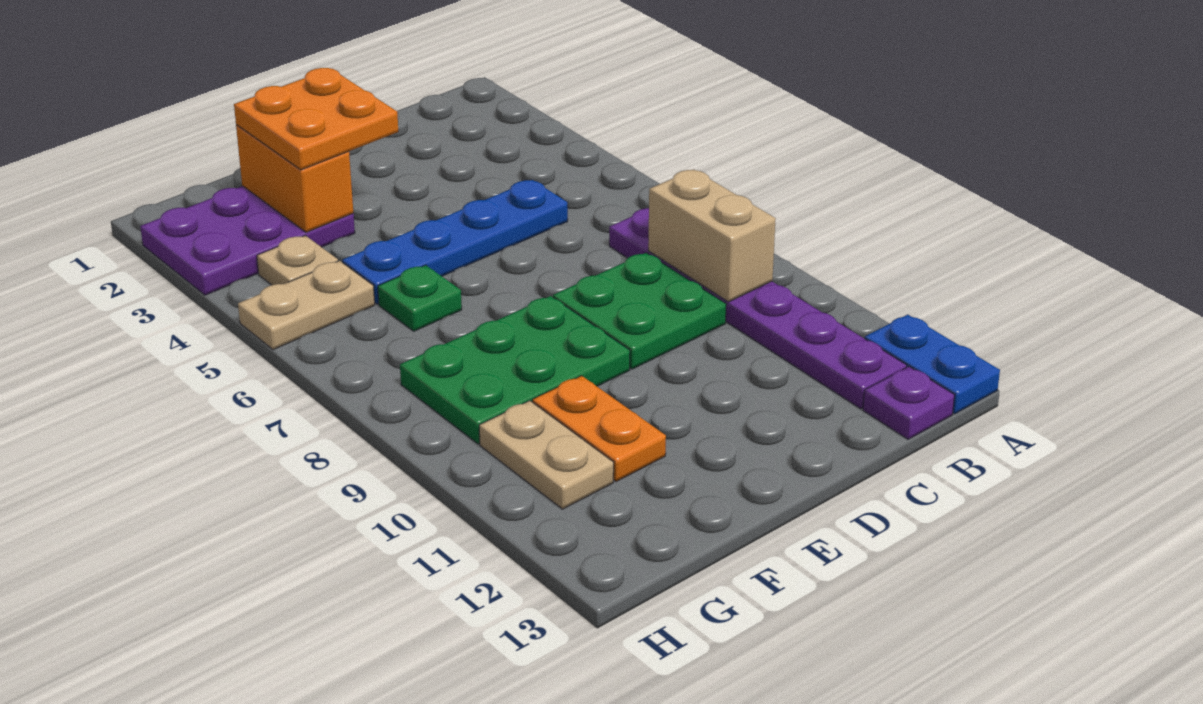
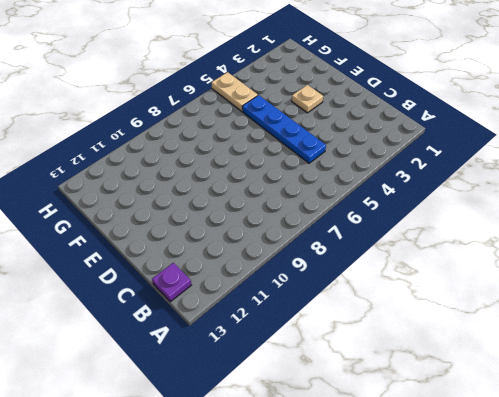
tan 1x1 plate [292,85,323,113] -> tan 1x1 plate moved to [257,235,338,285]
none -> blue 1x2 plate [865,315,1000,414]
none -> purple 1x6 plate [609,208,907,409]
none -> green 2x2 plate [553,253,726,369]

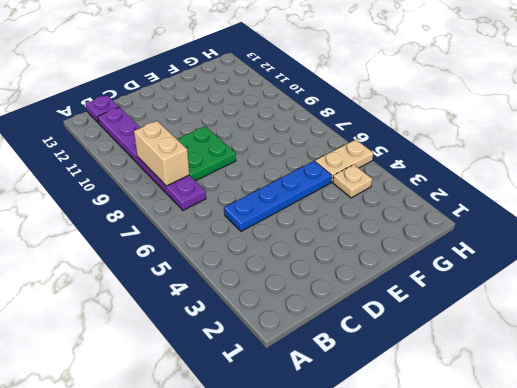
none -> blue 1x2 plate [865,315,1000,414]
none -> green 2x3 plate [400,296,630,444]
none -> purple 2x3 plate [140,186,355,295]

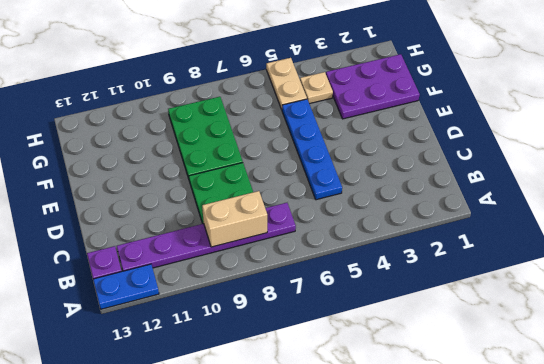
purple 2x3 plate [326,54,420,119] -> purple 2x3 plate turned to [140,186,355,295]
none -> green 1x1 plate [378,265,462,331]
none -> orange 1x2 plate [532,376,666,482]
none -> tan 1x2 plate [479,401,614,509]

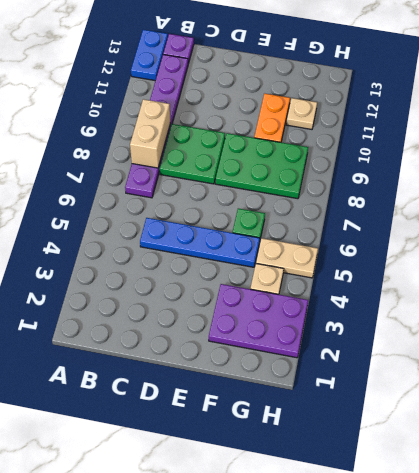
tan 1x1 plate [286,98,317,129] -> tan 1x2 plate [479,401,614,509]
none -> orange 1x2 brick [236,125,353,232]
none -> orange 2x2 plate [234,68,398,170]

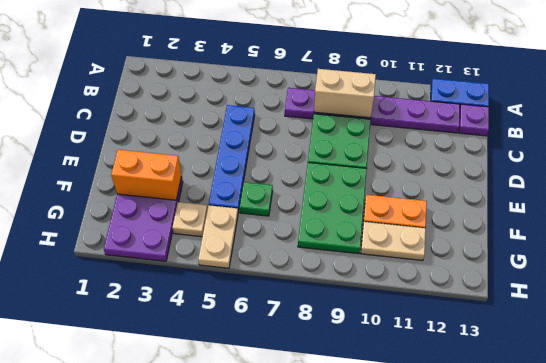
none -> orange 2x2 plate [234,68,398,170]

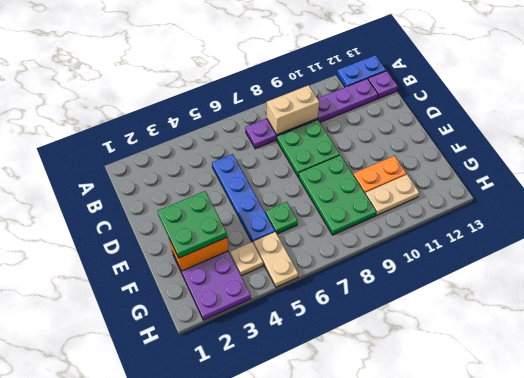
green 2x2 plate [158,191,227,258] -> orange 2x2 plate [234,68,398,170]

